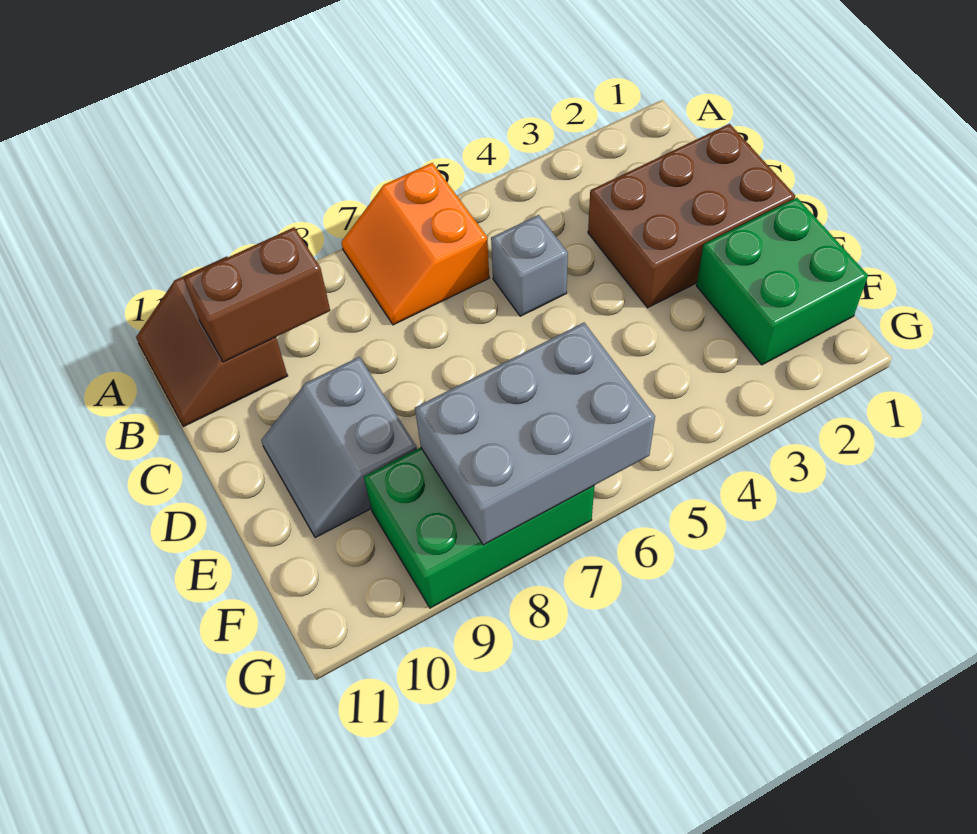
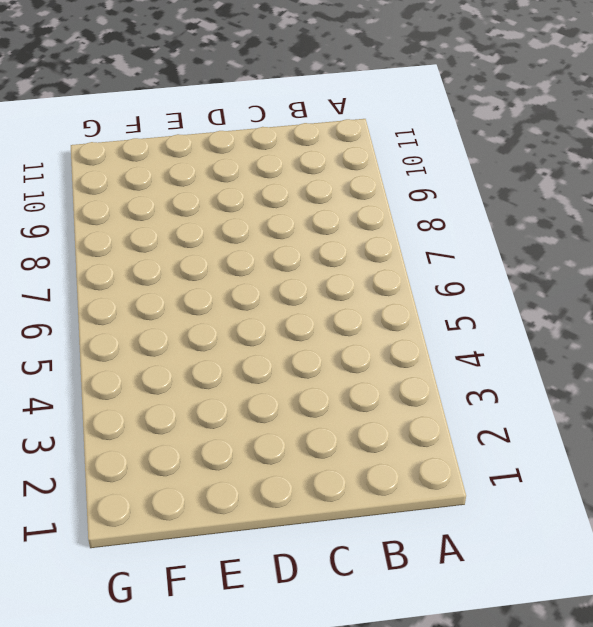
none -> orange 2x2 slope [341,163,489,325]
none -> brown 2x2 slope [136,257,288,427]

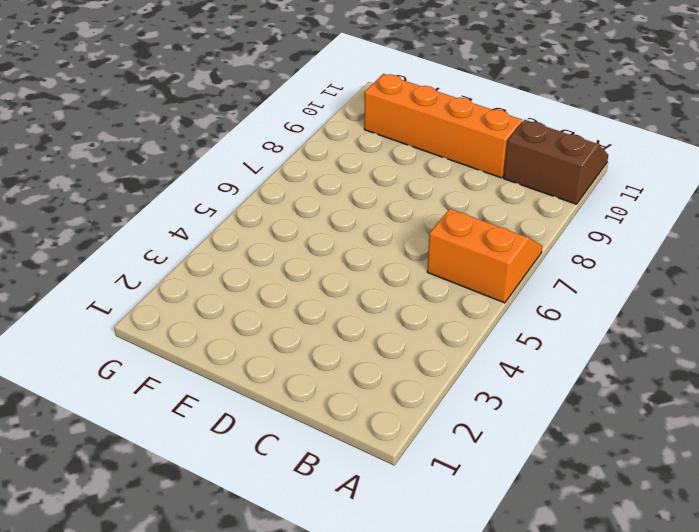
orange 1x4 brick [364,74,522,178] -> grey 2x2 slope [261,357,417,538]
none -> brown 2x3 brick [588,124,795,308]
none -> grey 1x1 brick [491,215,568,316]

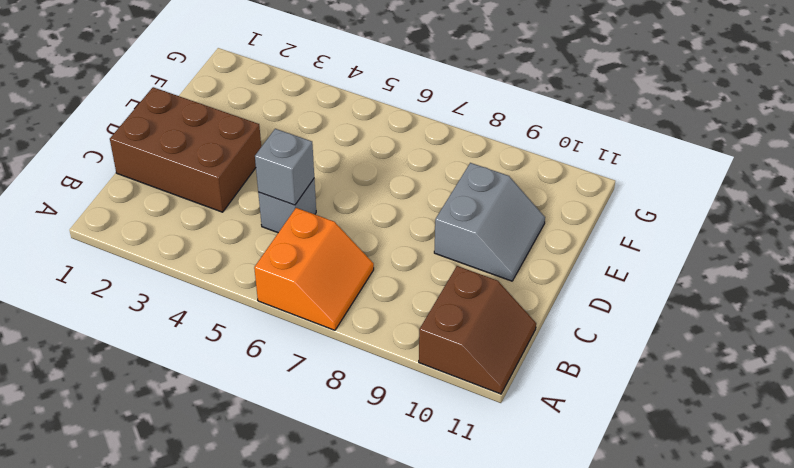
grey 1x1 brick [255,129,314,205] -> none
none -> green 2x2 brick [696,198,868,365]
none -> green 2x3 brick [364,448,594,608]

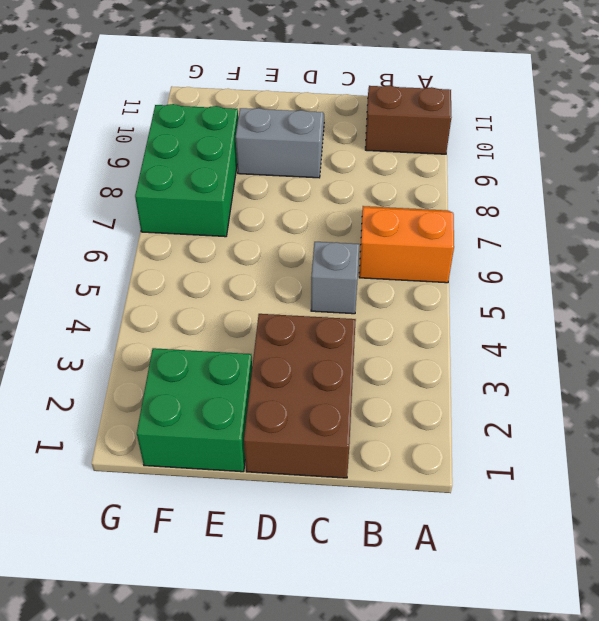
none -> brown 1x2 brick [183,227,330,362]
none -> grey 2x3 brick [415,323,655,545]

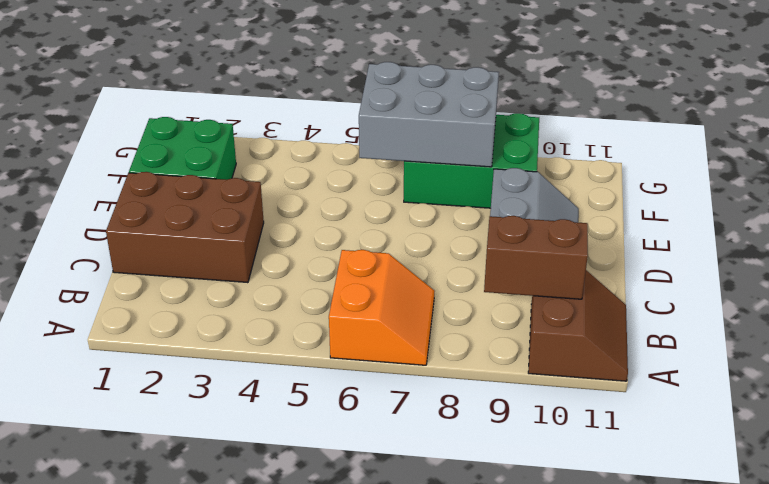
none -> grey 1x1 brick [491,215,568,316]

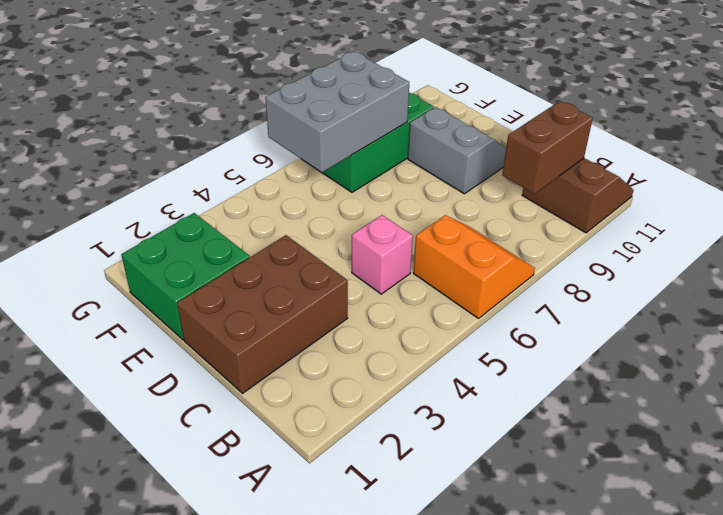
pink 1x1 brick [352,215,413,294] -> grey 1x1 brick [491,215,568,316]

